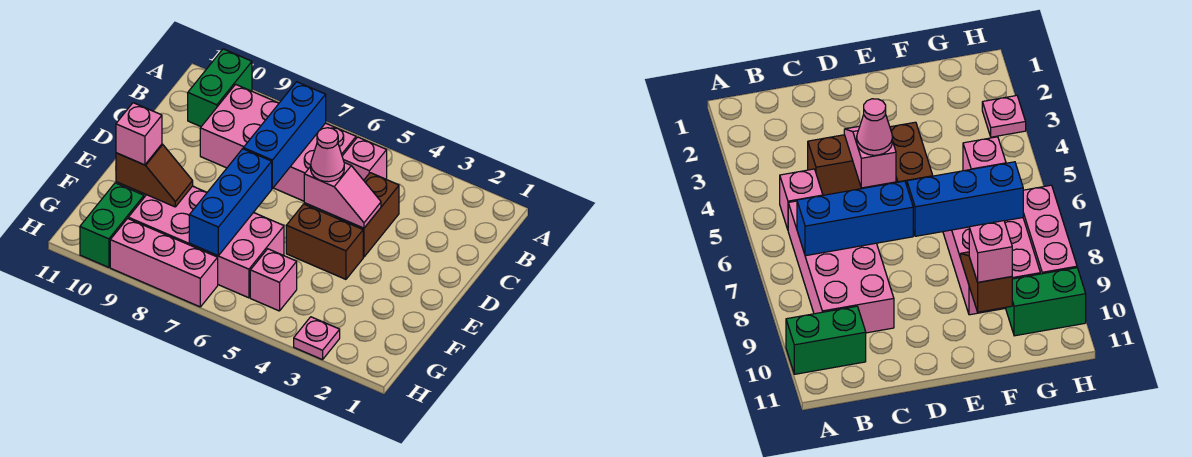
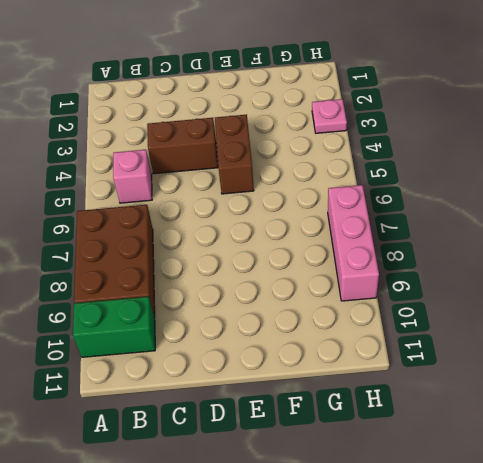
brown 2x3 brick [74,205,155,318] -> pink 2x4 brick [200,84,356,201]
none -> pink 2x4 brick [128,186,284,298]
none -> pink 1x1 brick [250,249,297,311]
none -> green 1x2 brick [80,183,144,267]

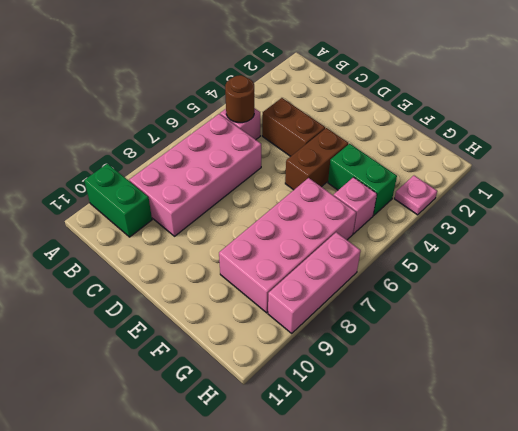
brown 1x1 round brick [225,75,254,123] -> none
green 1x2 brick [328,144,397,216] -> green 1x2 brick moved to [80,183,144,267]
none -> blue 1x3 brick [243,82,326,188]
none -> pink 1x2 slope [304,163,381,228]
none -> blue 1x3 brick [189,149,272,256]

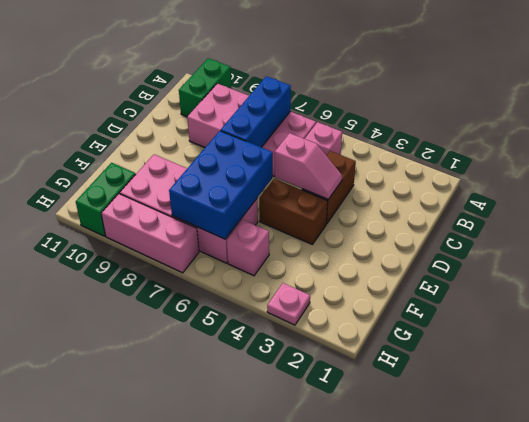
blue 2x3 brick [169,131,273,239] -> blue 1x3 brick [189,149,272,256]
none -> brown 1x2 slope [116,144,193,207]
none -> pink 1x1 cone [311,128,344,182]
none -> pink 1x1 brick [116,103,162,165]

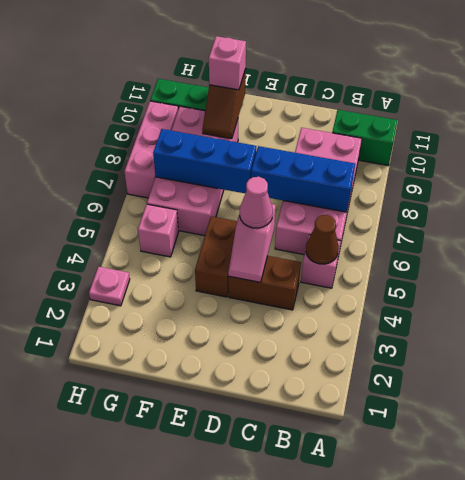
brown 1x1 cone [306,215,339,264] -> none

